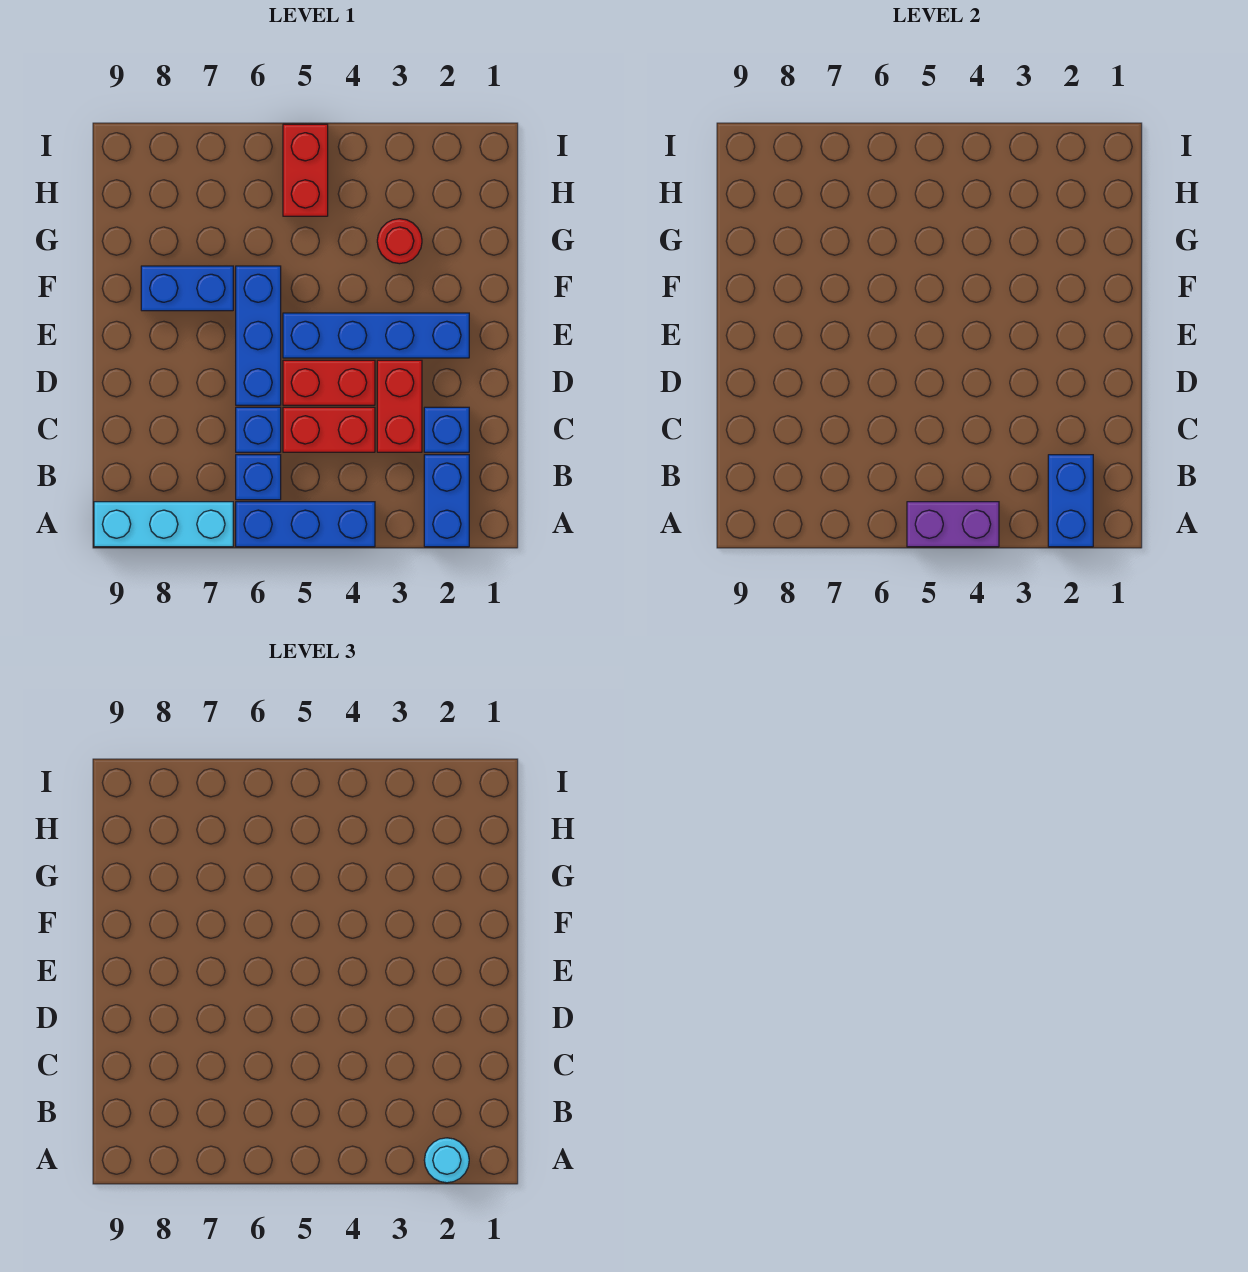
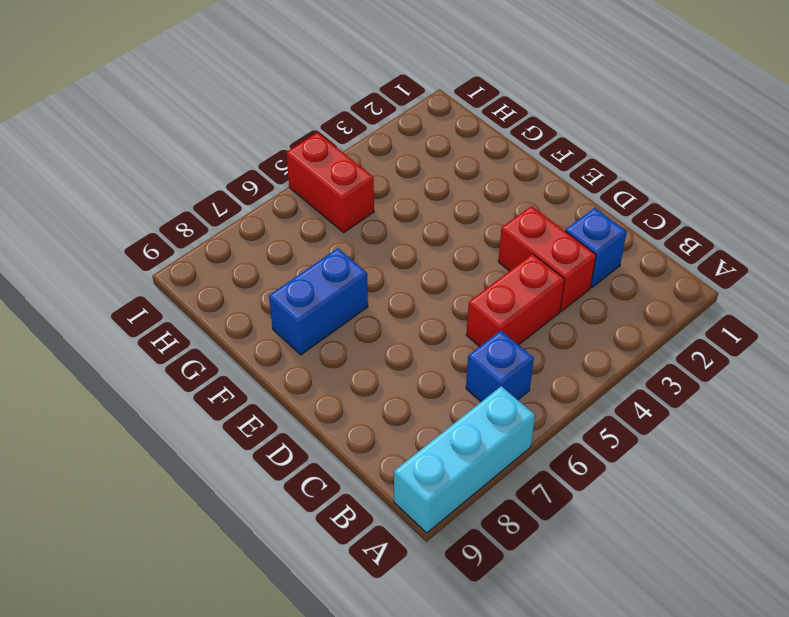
none -> blue 1x2 brick [424,455,469,547]
none -> blue 1x3 brick [236,502,375,547]
none -> blue 1x1 brick [236,407,281,452]

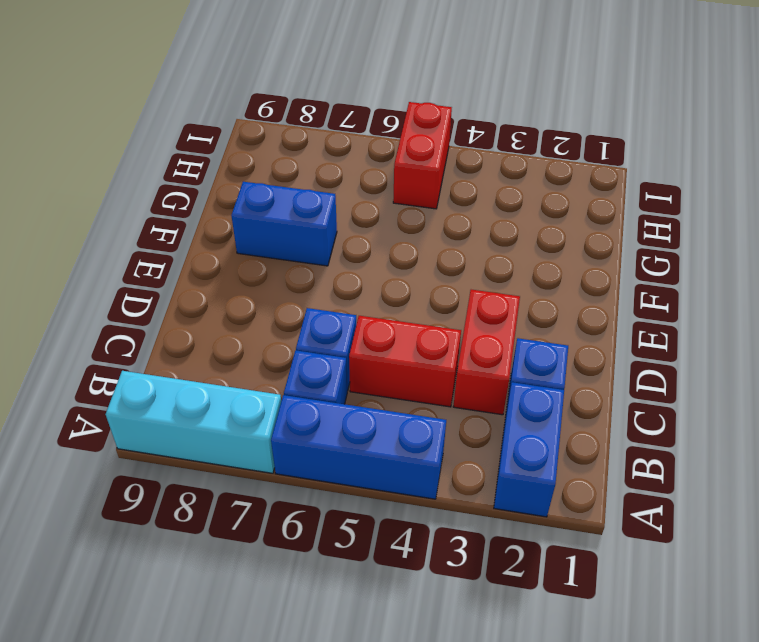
none -> red 1x2 brick [283,360,375,405]
none -> blue 1x3 brick [236,266,281,405]
none -> blue 1x4 brick [283,313,469,358]

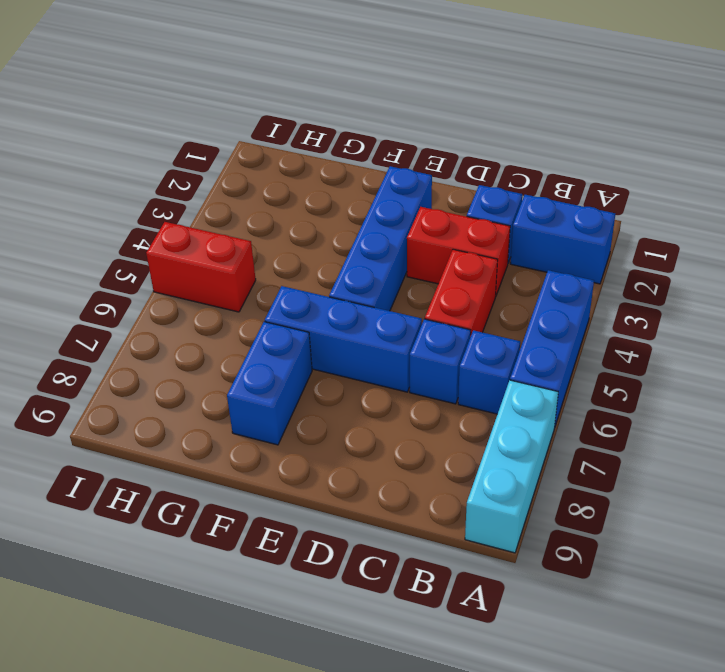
none -> red 1x2 brick [283,360,375,405]
none -> red 1x1 round brick [377,219,422,264]
none -> blue 1x2 brick [1048,455,1093,547]

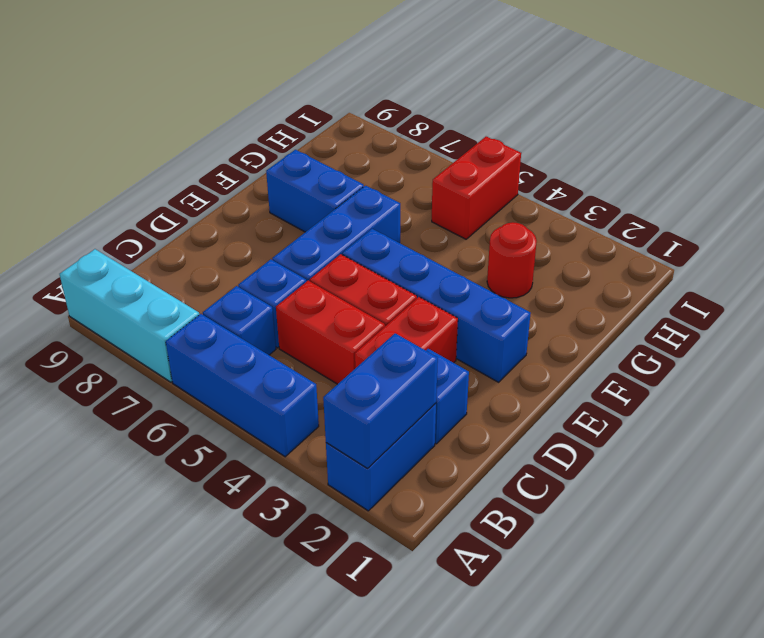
none -> purple 1x2 brick [907,502,999,547]
none -> cyan 1x1 round brick [424,1138,469,1183]

